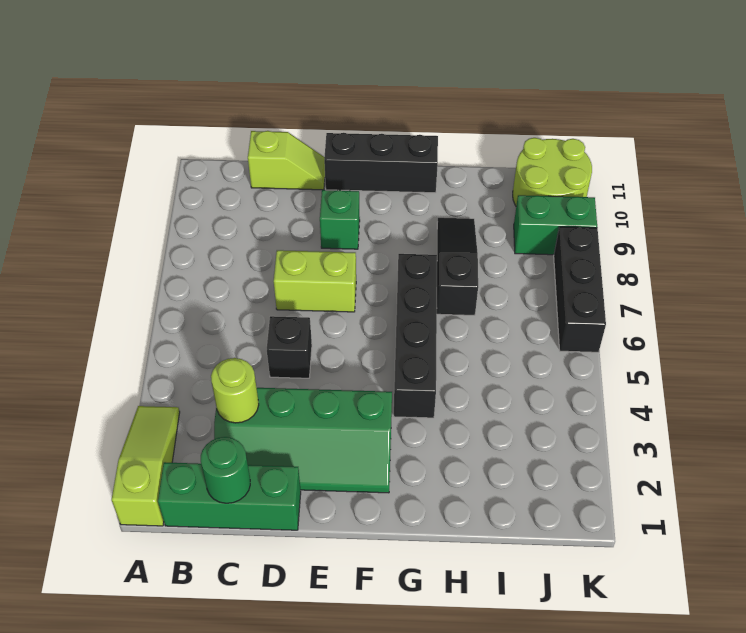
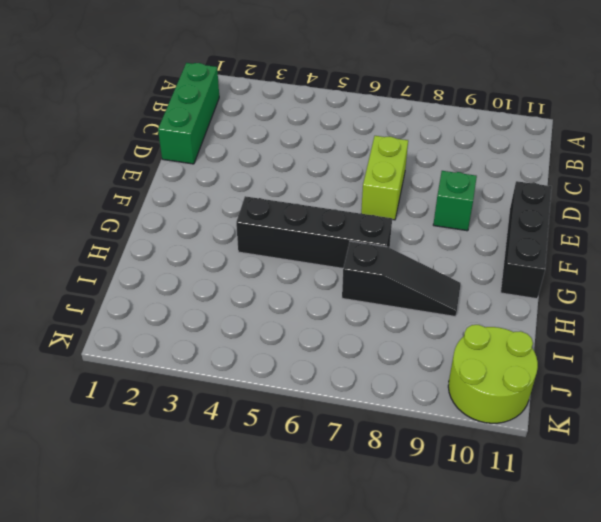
none -> lime 1x3 slope [112,406,180,526]
none -> green 2x4 slope [214,388,392,493]
none -> lime 1x2 slope [248,131,325,190]

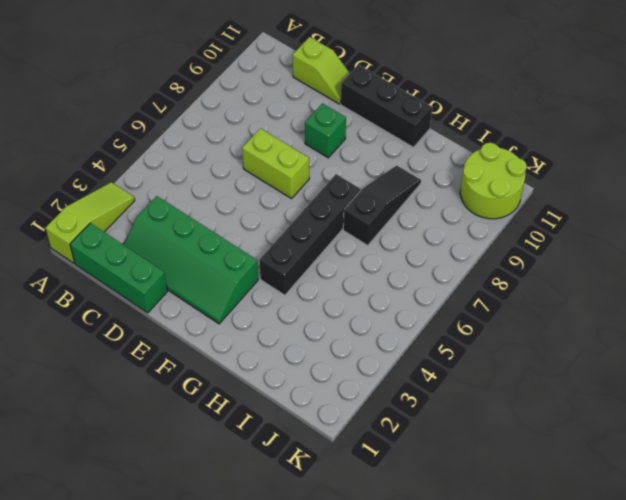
none -> black 1x1 brick [267,316,312,378]
none -> green 1x2 brick [514,195,597,255]
none -> black 1x3 brick [554,227,606,352]

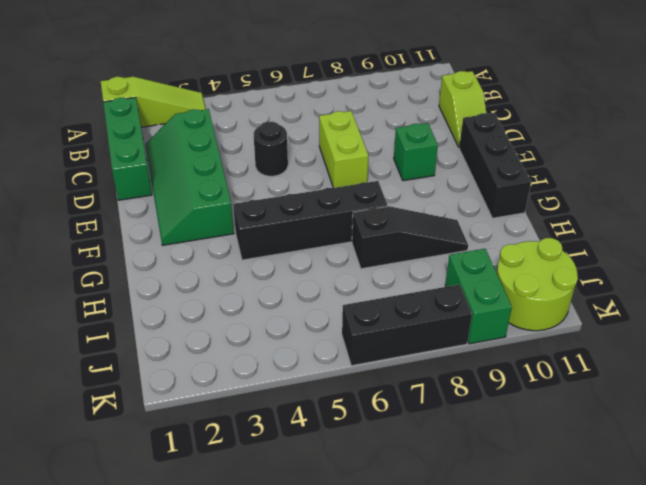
black 1x1 round brick [253,122,288,176] -> black 1x1 brick [267,316,312,378]
none -> green 1x1 round brick [201,437,250,503]
none -> lime 1x1 round brick [211,358,259,423]

